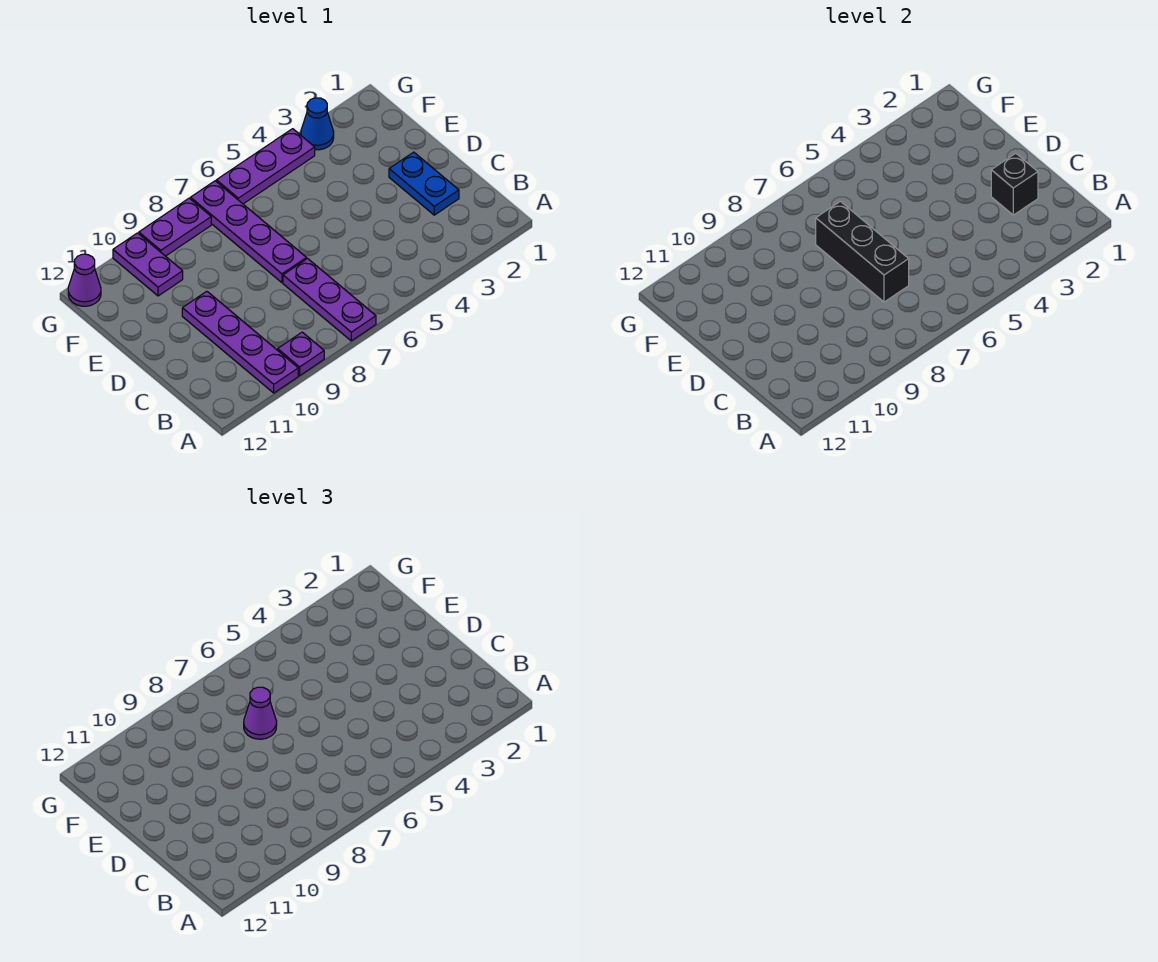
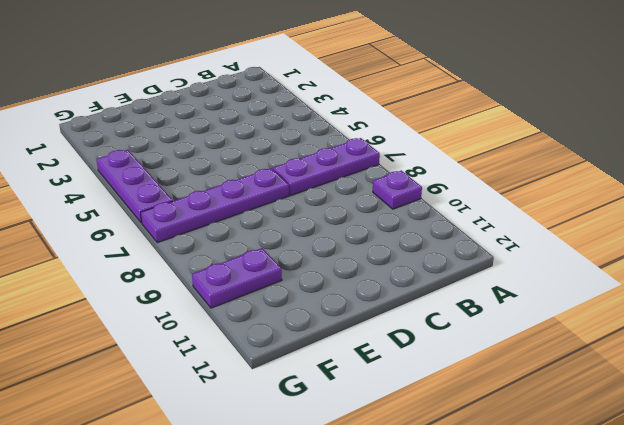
none -> purple 1x4 plate [182,291,298,393]
none -> blue 1x2 plate [389,152,459,215]
none -> blue 1x1 cone [301,98,334,150]

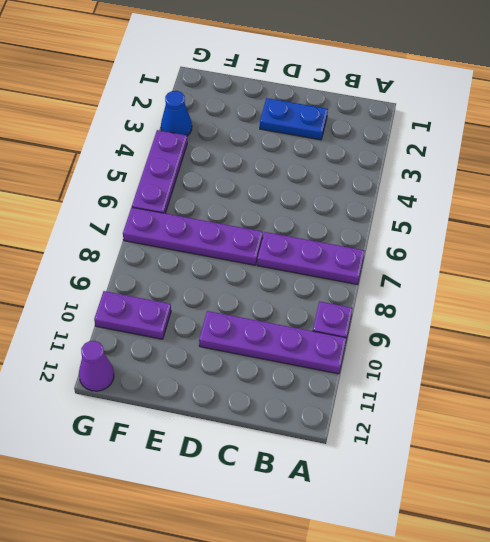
none -> purple 1x2 plate [139,198,211,256]
none -> black 1x1 brick [991,153,1038,215]
none -> black 1x3 brick [816,201,909,302]

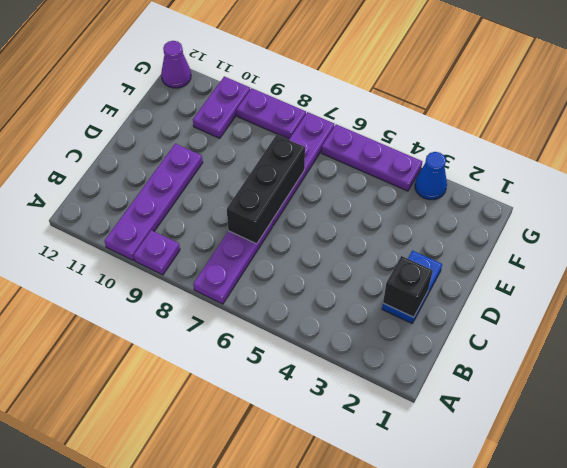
none -> purple 1x1 cone [244,687,277,739]

